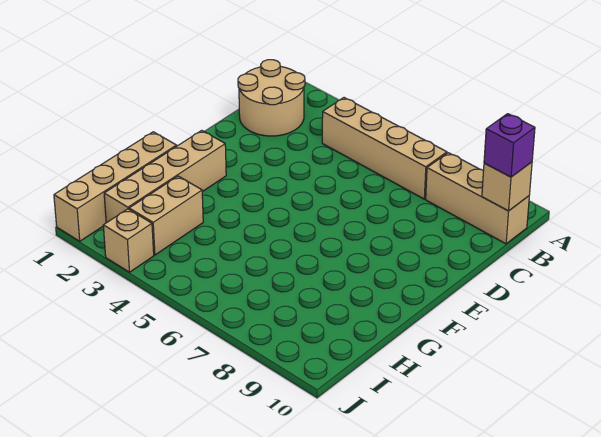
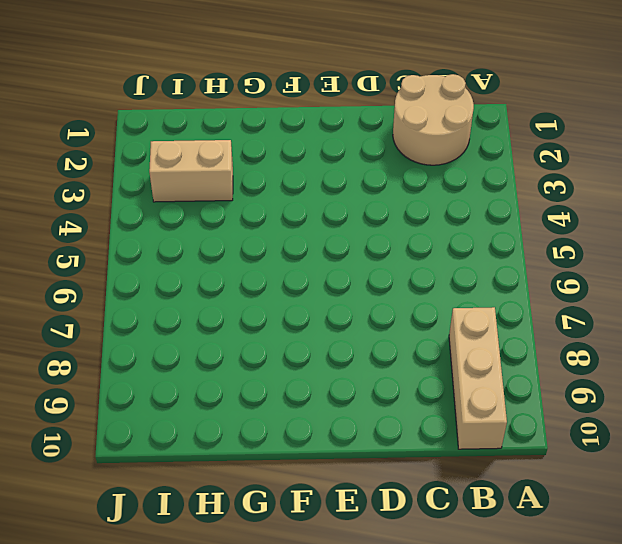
none -> tan 1x4 brick [322,98,447,199]
none -> tan 1x4 brick [104,130,226,223]

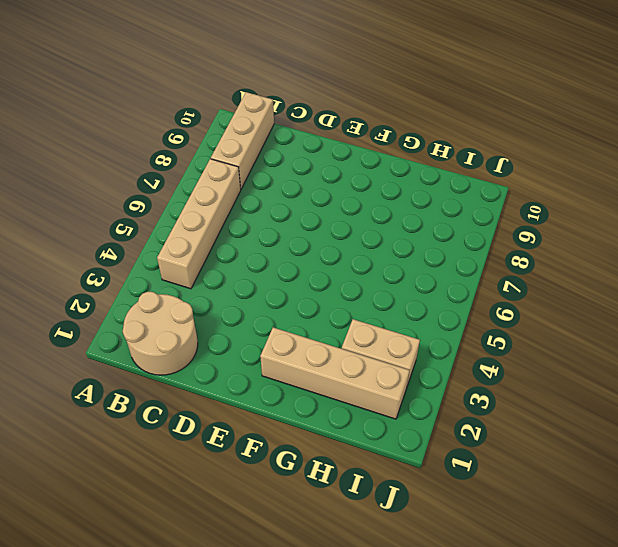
none -> tan 1x4 brick [54,132,177,241]
none -> tan 1x1 brick [103,209,154,272]

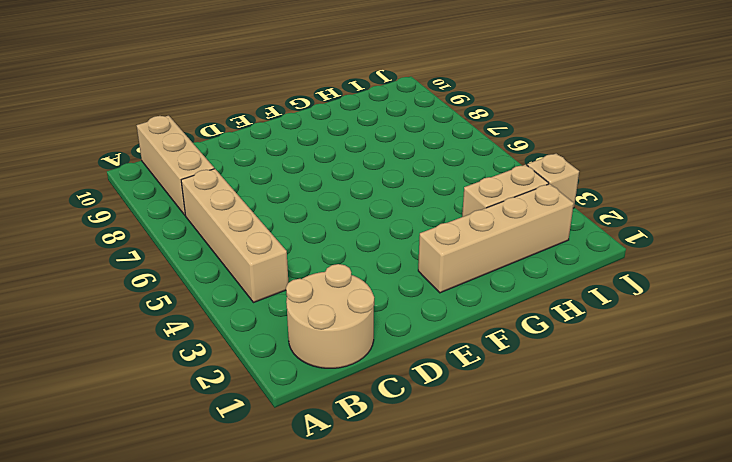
none -> tan 1x4 brick [54,132,177,241]
none -> tan 1x1 brick [482,162,532,211]

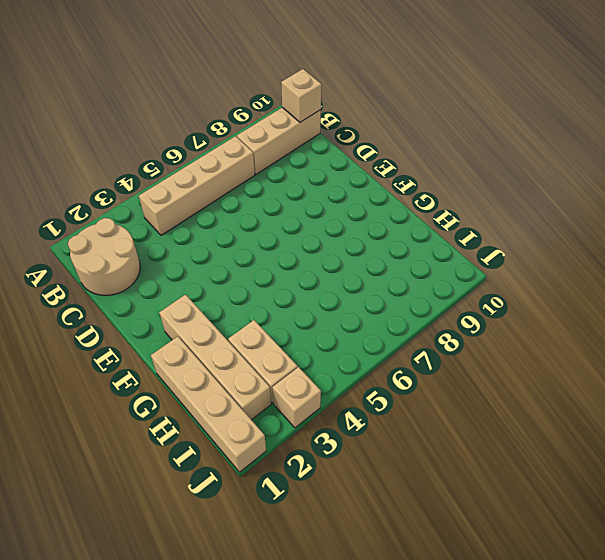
none -> purple 1x1 brick [484,114,535,177]

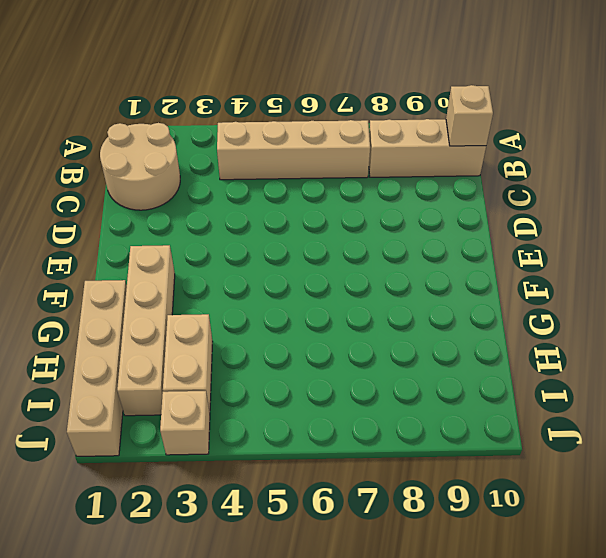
none -> purple 1x1 brick [484,114,535,177]

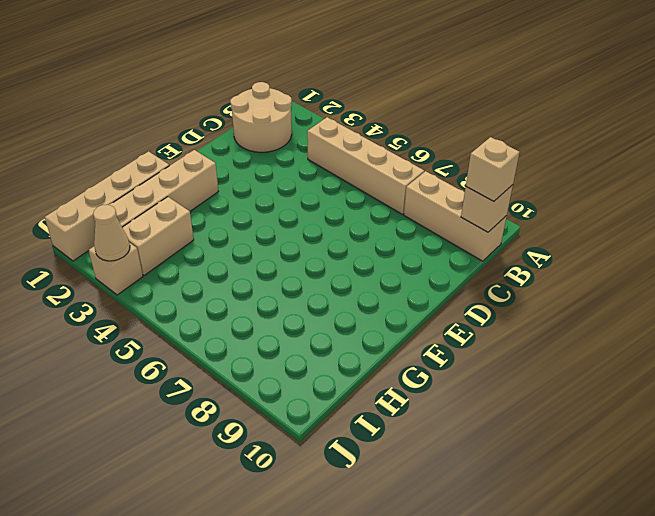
tan 1x1 brick [466,137,519,201] -> purple 1x1 brick [484,114,535,177]
tan 1x1 cone [93,205,130,261] -> none

